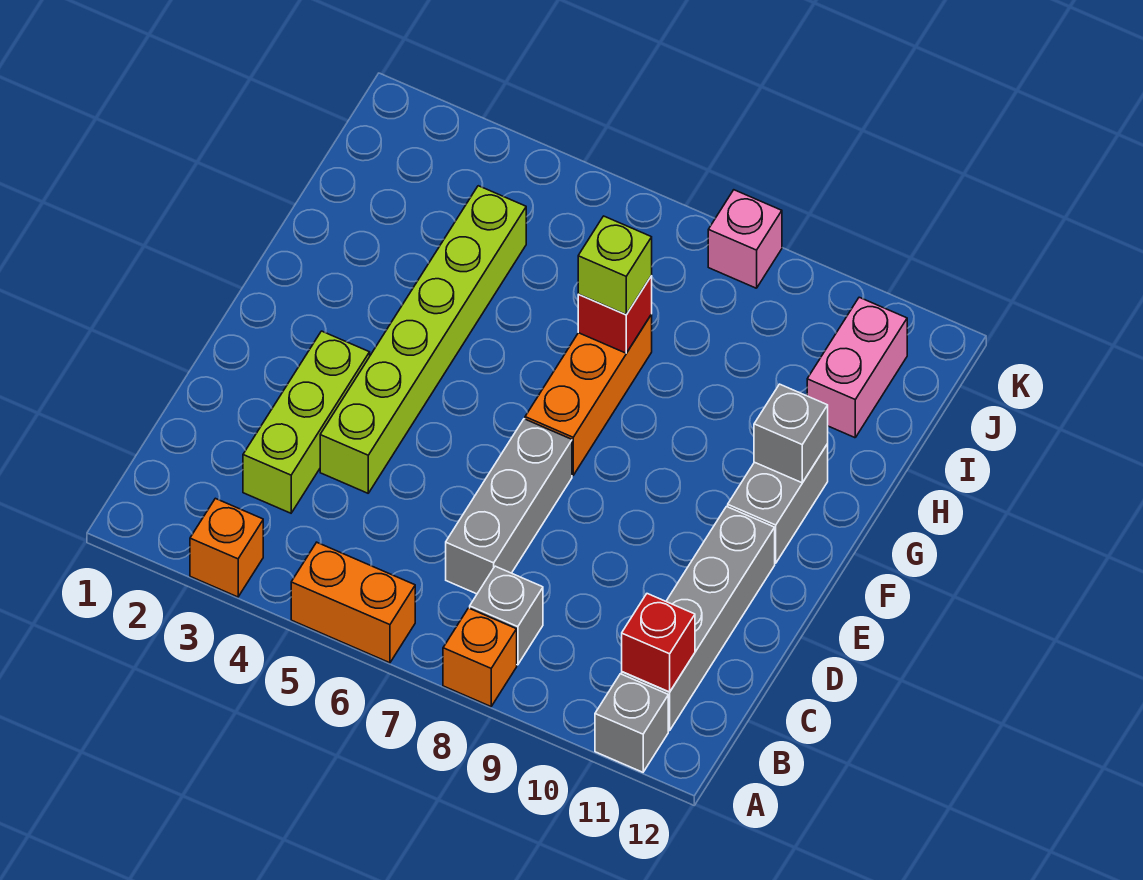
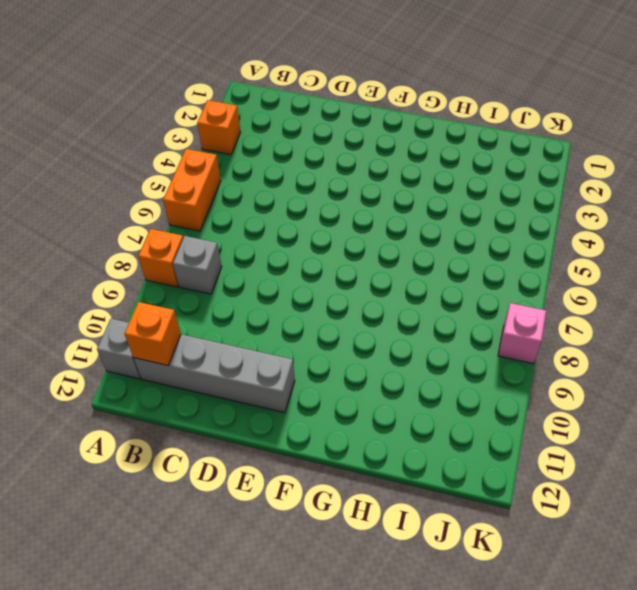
orange 1x1 brick [125,302,181,365] -> red 1x1 brick [622,594,695,692]
none -> lime 1x3 brick [243,331,370,513]
none -> grey 1x3 brick [446,419,572,594]
none -> lime 1x6 brick [320,186,526,493]

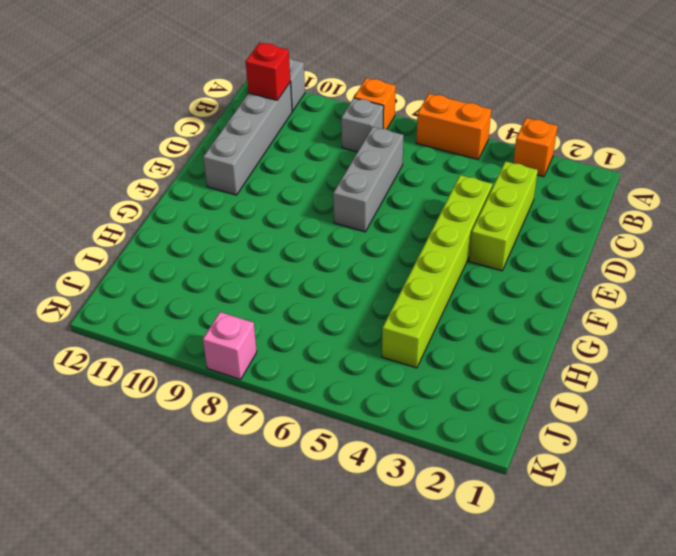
none -> orange 1x3 brick [525,314,652,475]
none -> grey 1x2 brick [728,444,828,563]
none -> pink 1x2 brick [807,297,907,438]

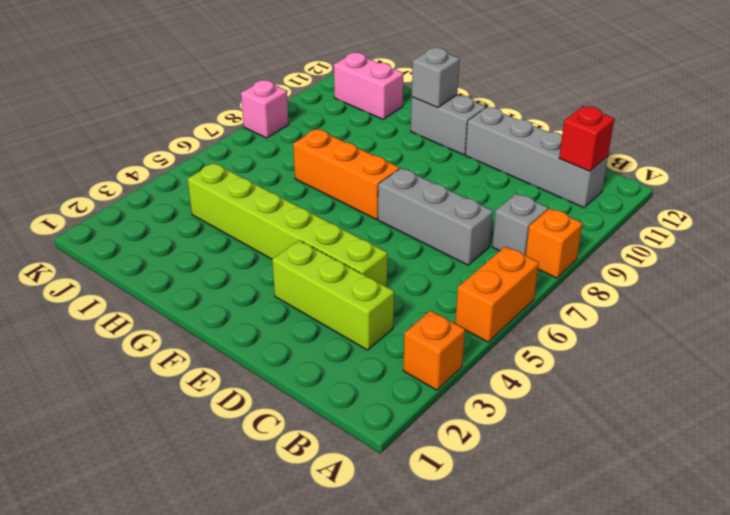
none -> grey 1x1 brick [595,674,668,772]
none -> red 1x1 brick [578,276,652,353]
none -> lime 1x1 brick [578,216,652,314]

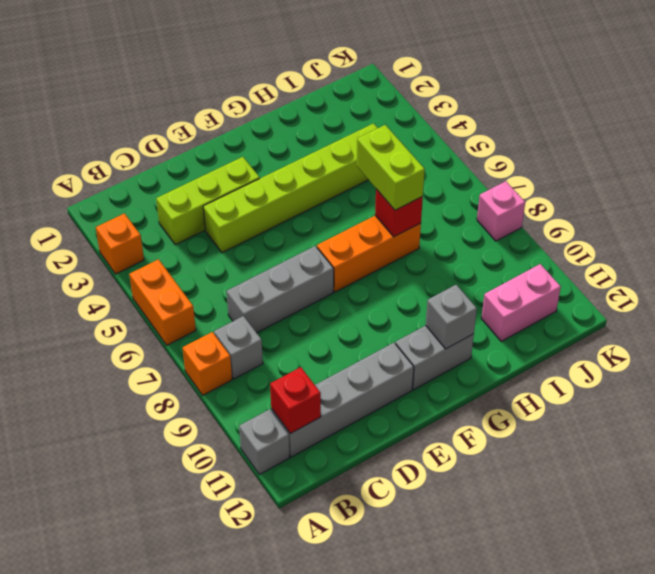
lime 1x2 brick [357,125,425,210] -> lime 1x1 brick [578,216,652,314]

